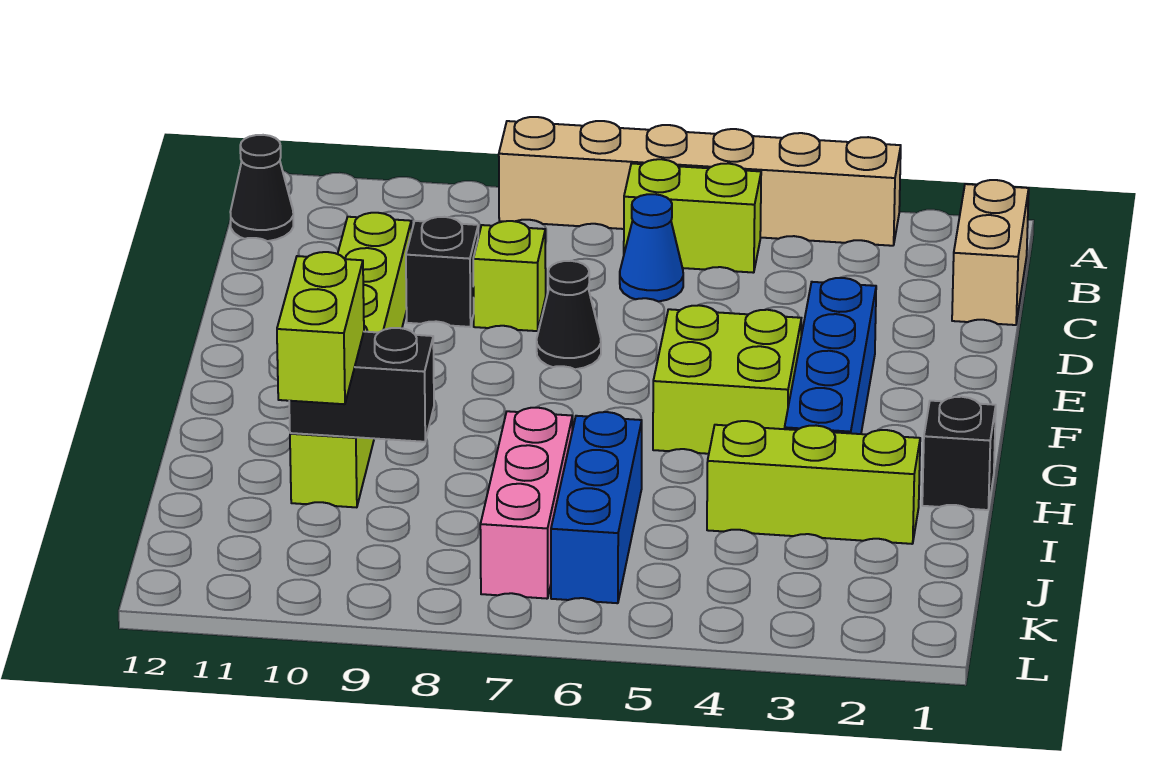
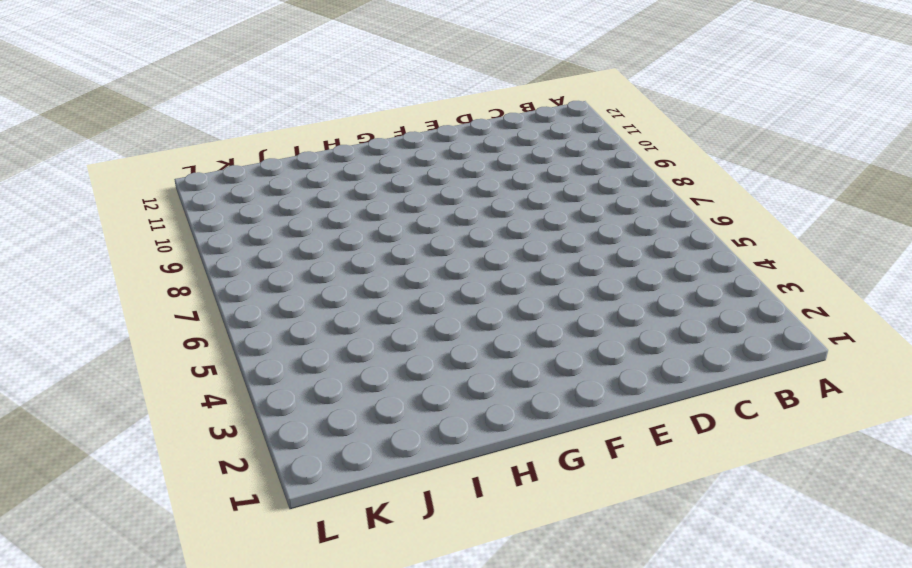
none -> tan 1x6 brick [499,117,901,246]
none -> tan 1x2 brick [952,180,1029,325]
none -> lime 1x2 brick [624,159,761,273]

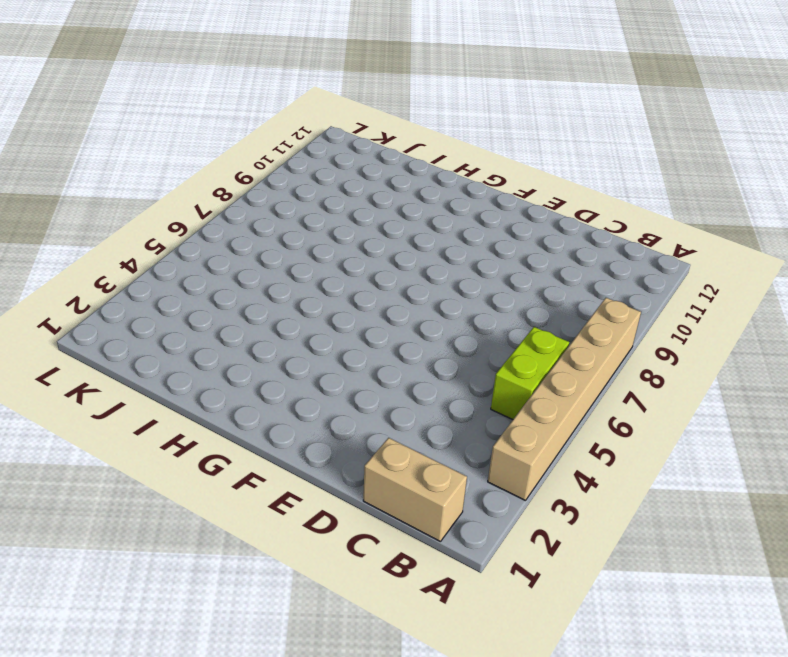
none -> black 1x1 cone [230,135,293,241]
none -> blue 1x1 cone [620,194,683,302]
none -> lime 1x1 brick [473,221,546,331]

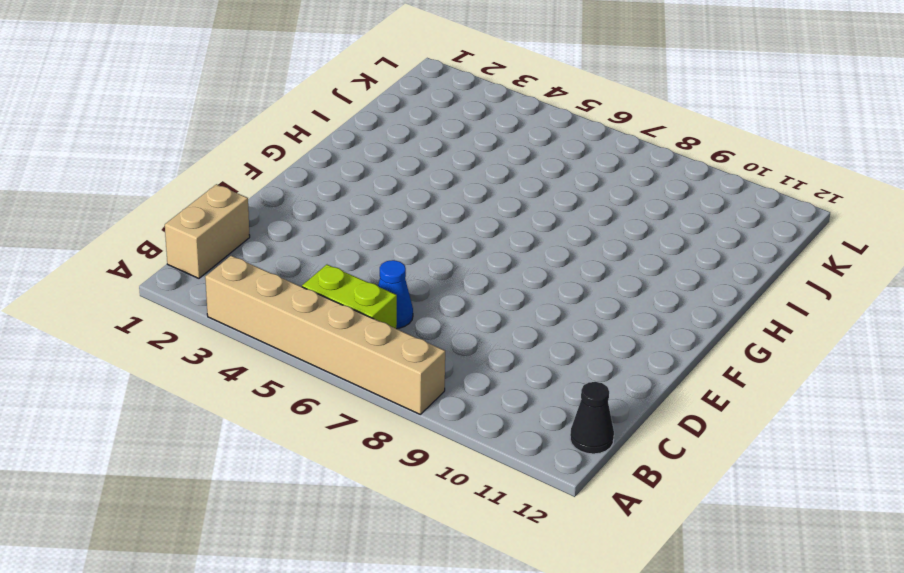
none -> lime 1x1 brick [473,221,546,331]
none -> black 1x1 brick [406,217,478,327]
none -> lime 1x6 brick [290,213,411,507]

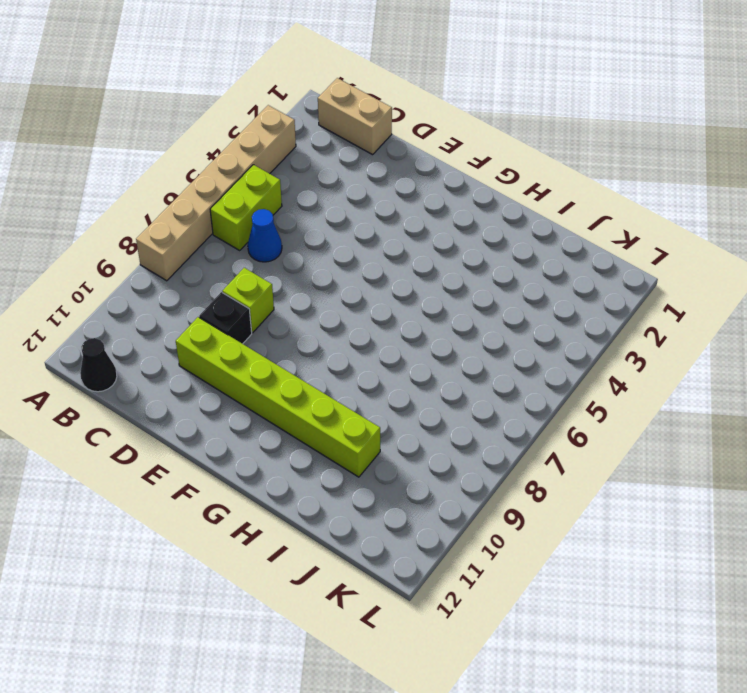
none -> blue 1x4 brick [784,278,876,434]
none -> black 1x1 cone [537,261,601,369]
none -> lime 2x2 brick [653,305,801,454]

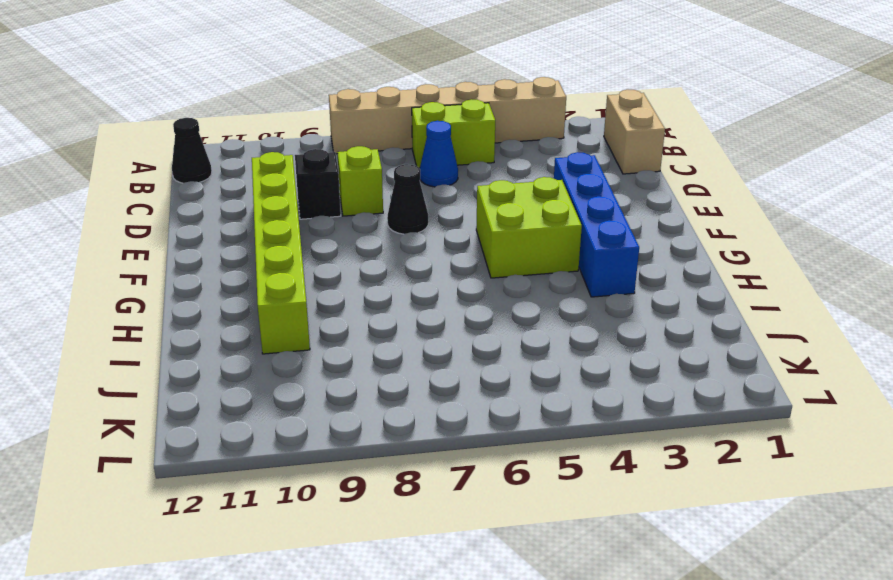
none -> black 1x1 brick [922,397,996,510]
none -> lime 1x3 brick [707,421,920,544]
none -> blue 1x3 brick [551,412,642,603]

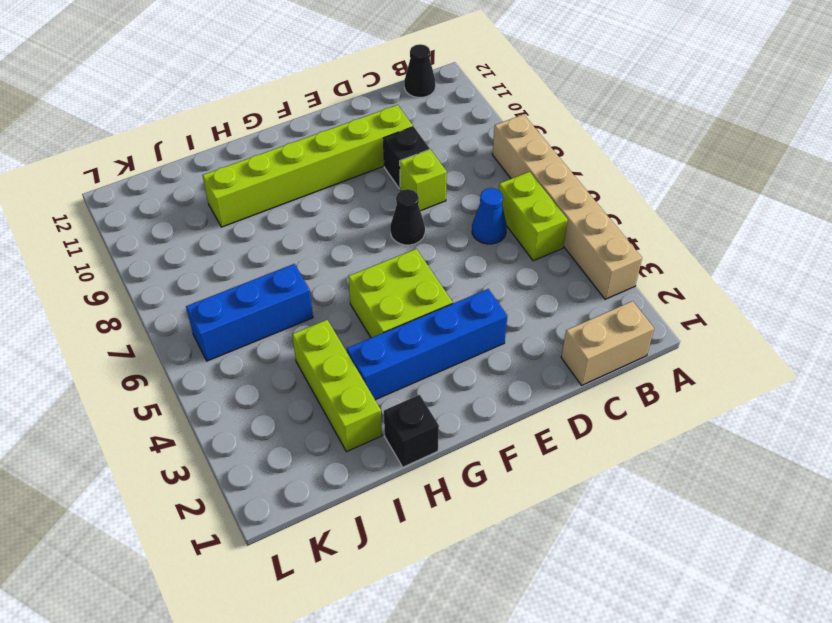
none -> pink 1x3 brick [480,408,572,599]
none -> black 1x2 brick [289,328,434,442]
none -> lime 1x2 brick [277,252,364,404]

